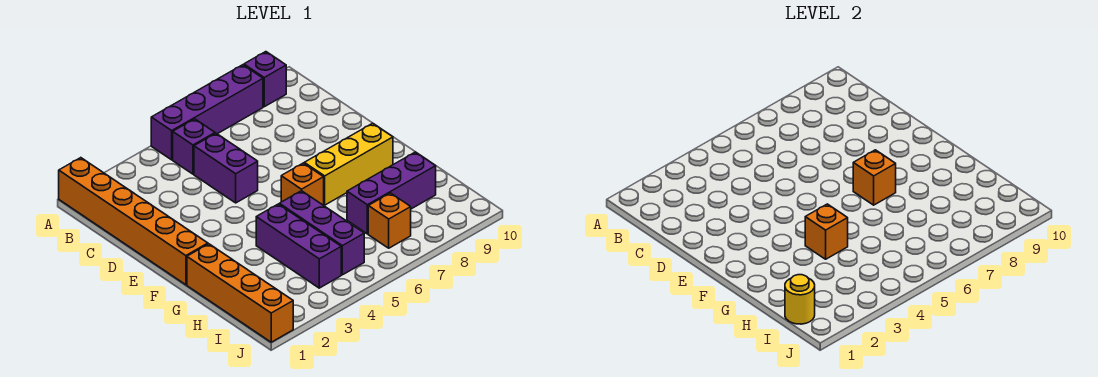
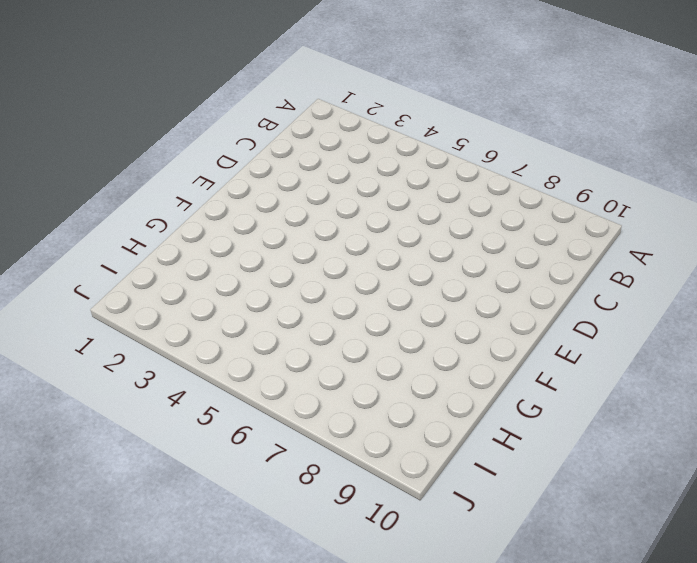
none -> orange 1x6 brick [59,158,208,285]
none -> purple 1x4 brick [151,65,263,160]
none -> purple 1x1 brick [244,52,286,107]

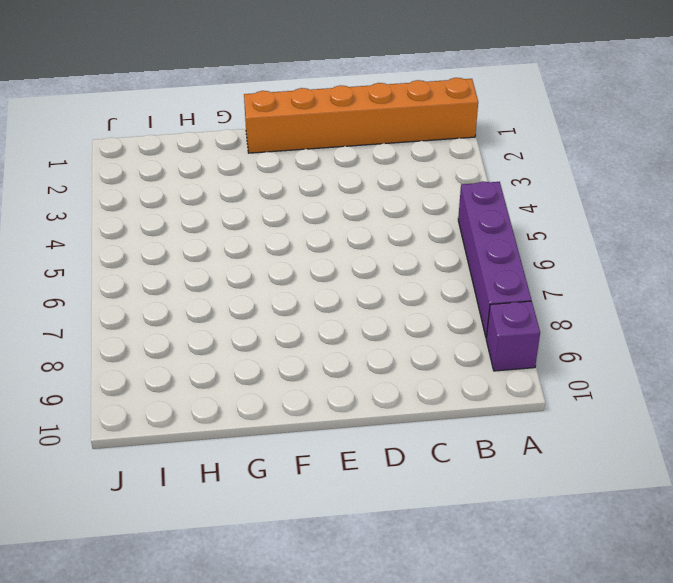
none -> purple 1x1 brick [173,119,215,174]
none -> purple 1x2 brick [194,133,258,203]
none -> orange 1x1 brick [281,163,324,205]

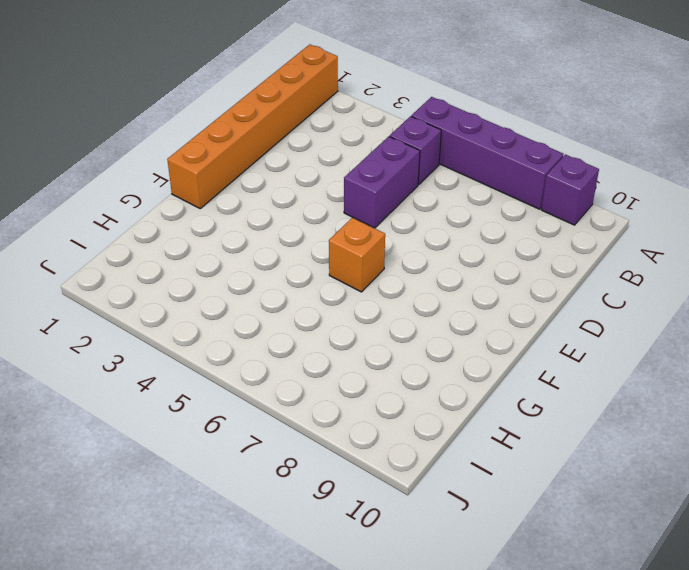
none -> yellow 1x3 brick [304,123,393,205]
none -> orange 1x4 brick [187,244,293,342]
none -> purple 1x3 brick [256,204,341,288]

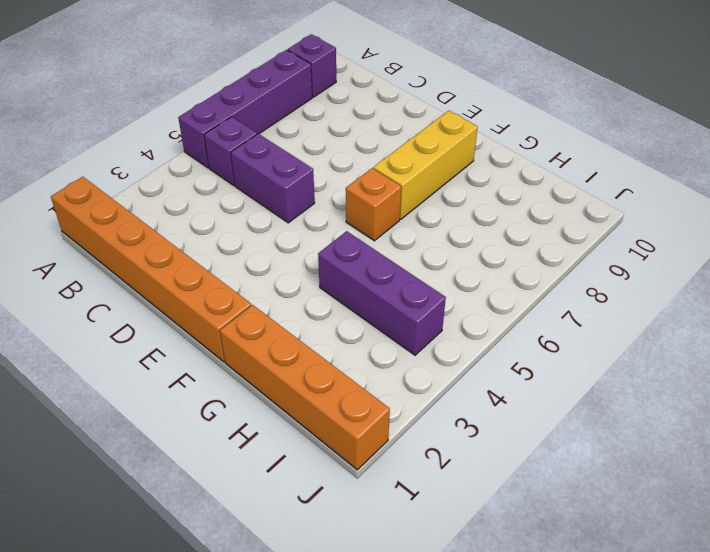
none -> purple 1x3 brick [279,191,364,275]
none -> purple 1x3 brick [347,152,436,234]
none -> orange 1x1 brick [368,193,411,248]

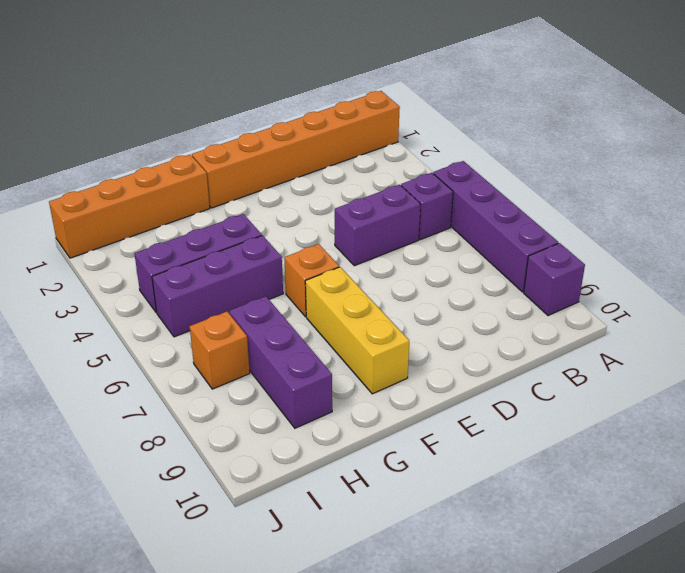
none -> orange 1x1 brick [853,150,896,205]
none -> orange 1x1 brick [805,204,848,259]
none -> yellow 1x1 round brick [785,275,815,324]

